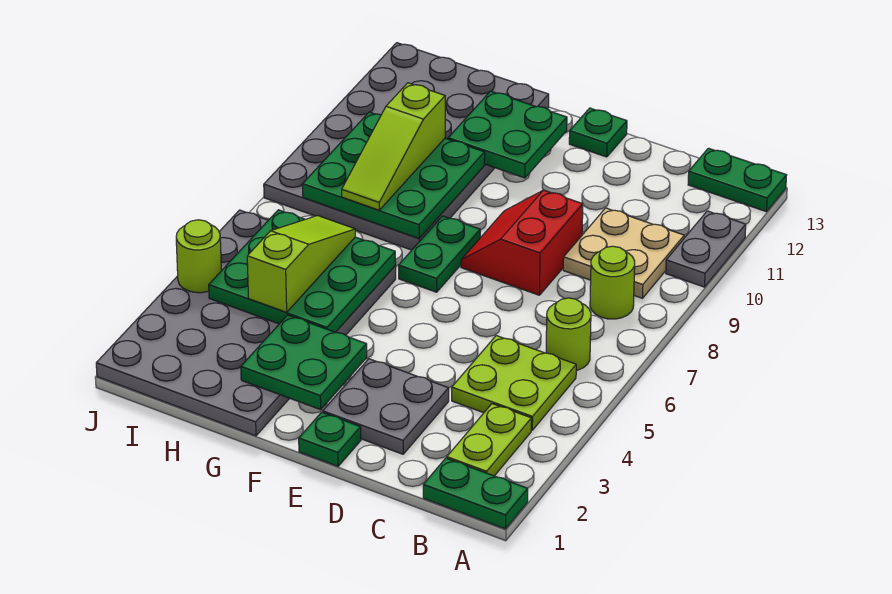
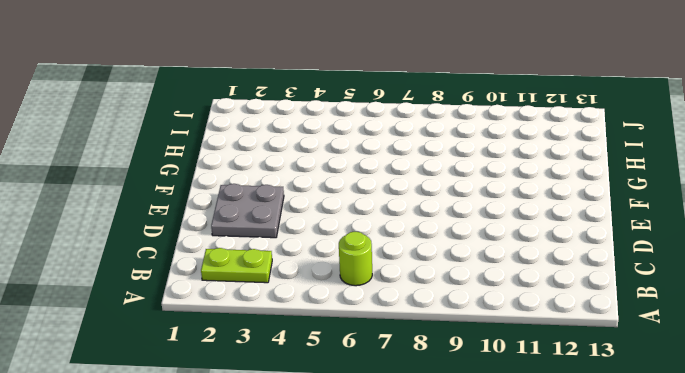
none -> green 1x2 plate [423,458,528,529]
none -> grey 1x2 plate [666,211,746,287]
none -> green 1x2 plate [688,148,787,212]

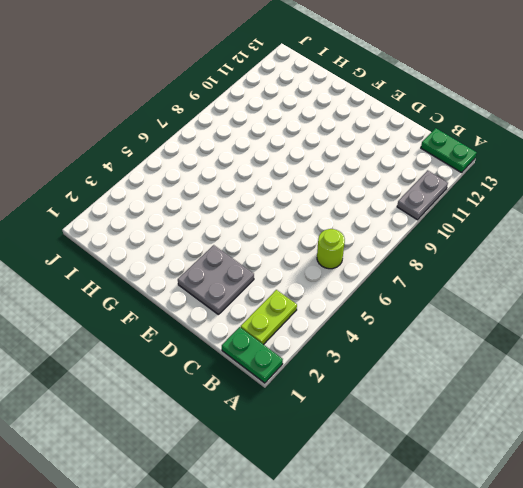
none -> lime 2x2 plate [452,336,576,430]
none -> lime 1x1 round brick [590,246,635,319]
none -> tan 2x2 plate [563,208,684,298]

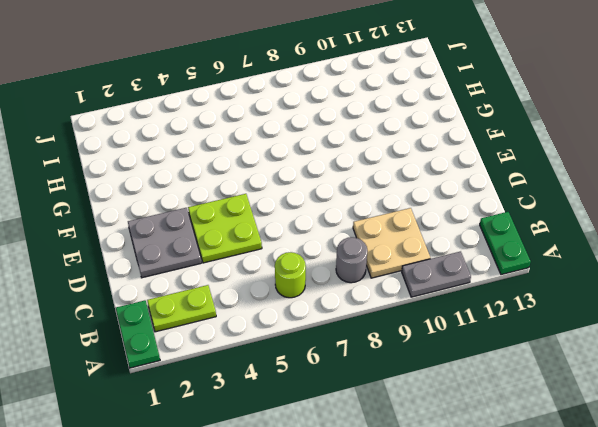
grey 1x1 round brick [336,237,368,283] -> lime 1x1 round brick [590,246,635,319]
lime 2x2 plate [188,194,262,263] -> lime 2x2 plate moved to [452,336,576,430]
none -> red 2x2 slope [461,190,583,295]
none -> green 1x1 plate [299,412,361,466]
none -> green 1x1 plate [569,108,627,157]

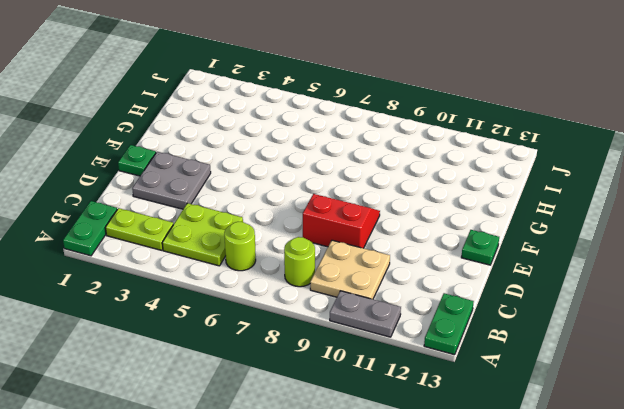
none -> green 1x2 plate [399,216,480,292]
none -> grey 4x6 plate [96,210,396,436]
none -> grey 4x6 plate [264,43,549,250]

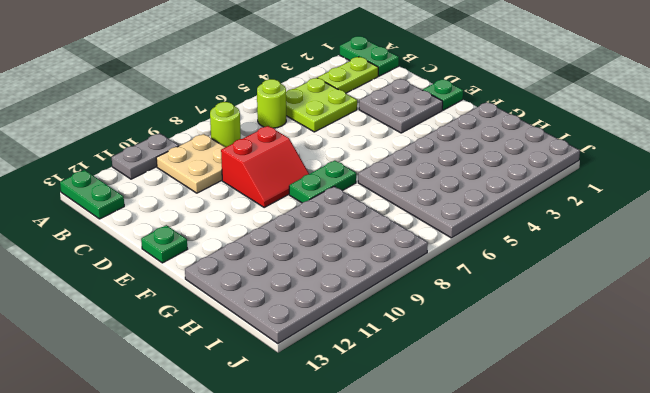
none -> green 2x2 plate [241,315,367,410]
none -> green 2x2 plate [448,91,567,178]
none -> green 3x3 plate [209,210,396,332]

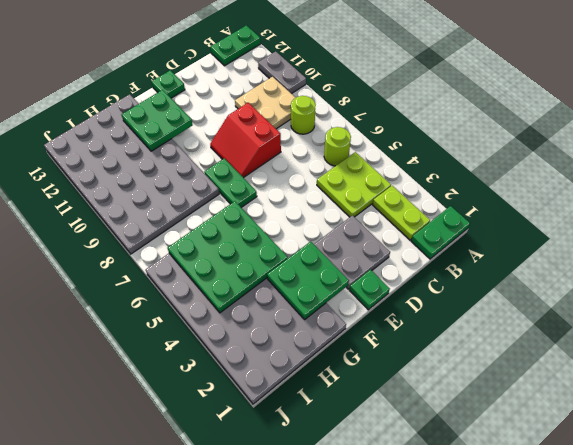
none -> green 3x3 plate [302,112,485,238]
none -> lime 1x1 round brick [176,220,221,293]
none -> lime 1x3 slope [247,216,356,312]

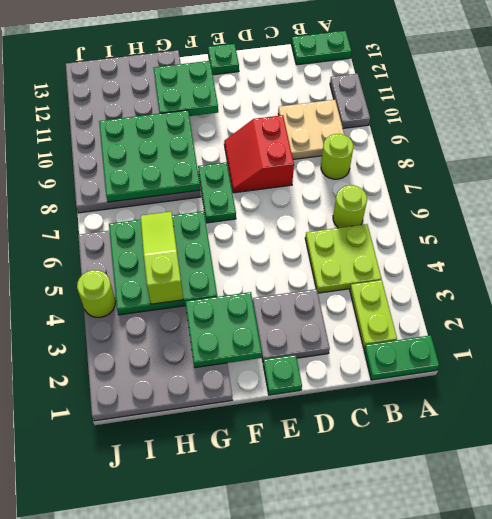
none -> lime 1x3 slope [342,83,445,210]

